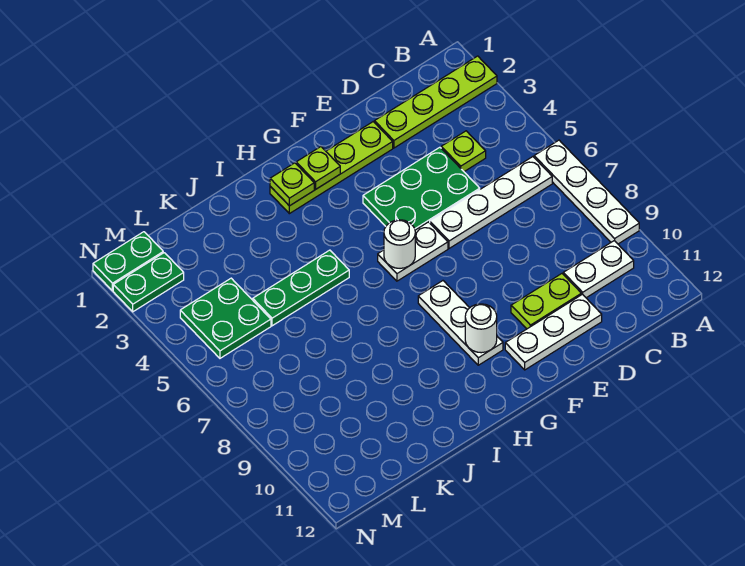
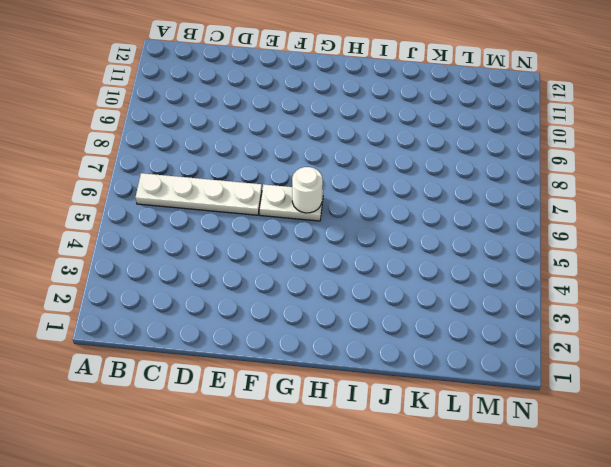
none -> lime 1x4 plate [375,56,497,148]
none -> white 1x4 plate [534,140,639,244]
none -> white 1x2 plate [563,241,634,298]

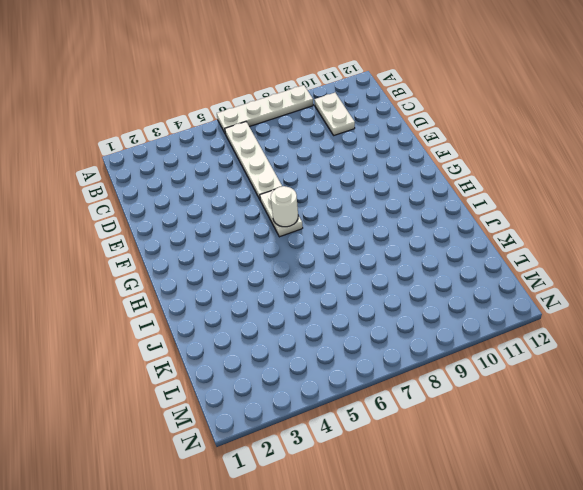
none -> lime 1x4 plate [375,56,497,148]
none -> lime 1x1 plate [441,131,486,172]
none -> green 2x3 plate [363,147,480,230]

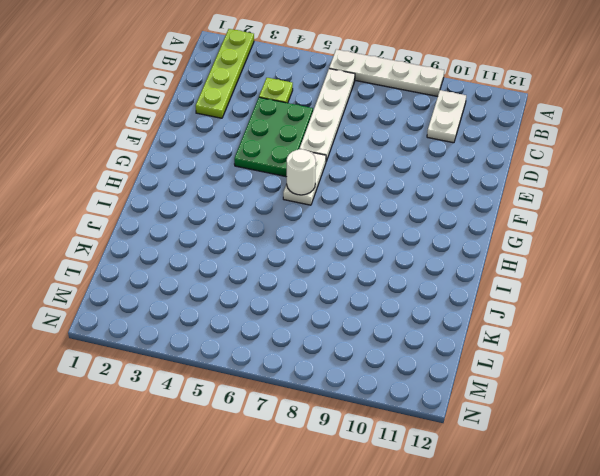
none -> lime 1x2 plate [511,274,581,329]
none -> white 1x3 plate [505,294,602,370]
none -> lime 1x4 plate [270,122,393,214]

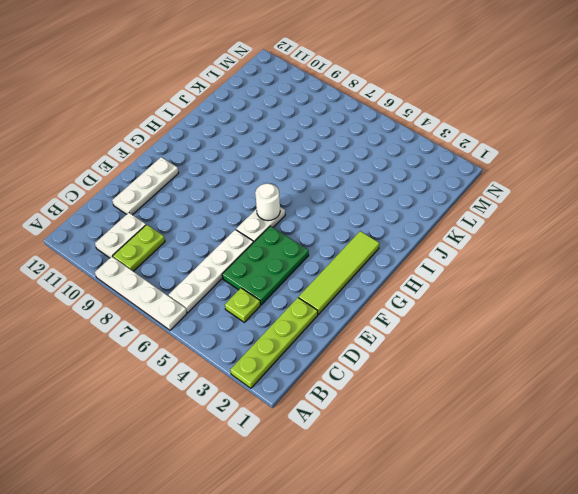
lime 1x2 plate [113,225,165,271] -> lime 1x2 plate moved to [511,274,581,329]
lime 1x4 tile [299,231,379,314] -> lime 1x4 plate [270,122,393,214]
none -> white 1x3 plate [418,281,503,365]
none -> green 1x3 plate [253,250,349,326]
none -> green 2x2 plate [180,278,271,358]

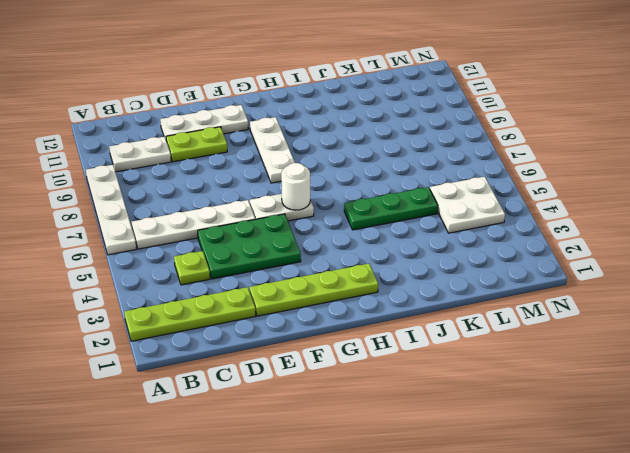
white 2x2 plate [430,177,505,233] -> green 2x2 plate [180,278,271,358]
none -> green 1x2 plate [93,232,163,291]
none -> green 1x2 plate [113,253,184,312]
none -> lime 1x1 plate [296,147,340,189]

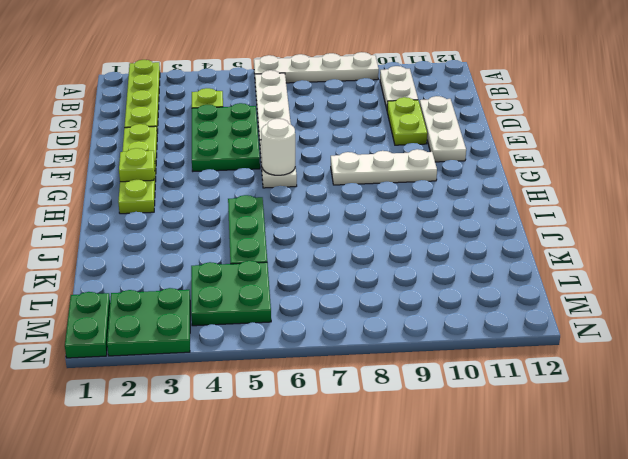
green 2x2 plate [107,288,190,356] -> green 1x2 plate [113,253,184,312]
none -> white 1x1 round brick [465,304,497,353]
none -> lime 1x1 plate [270,163,314,206]

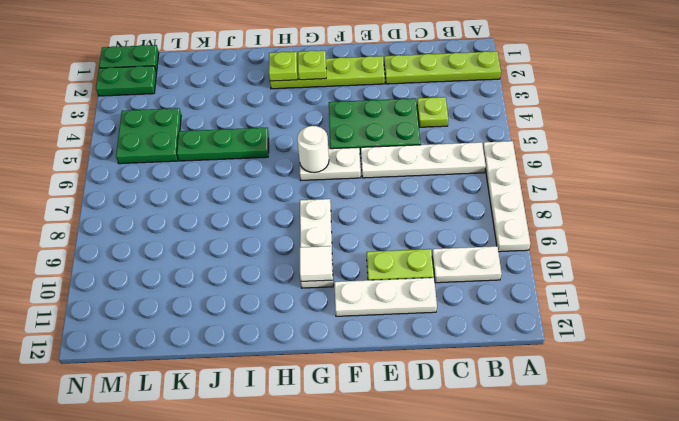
white 1x1 tile [300,246,333,281] -> white 1x1 round brick [465,304,497,353]

